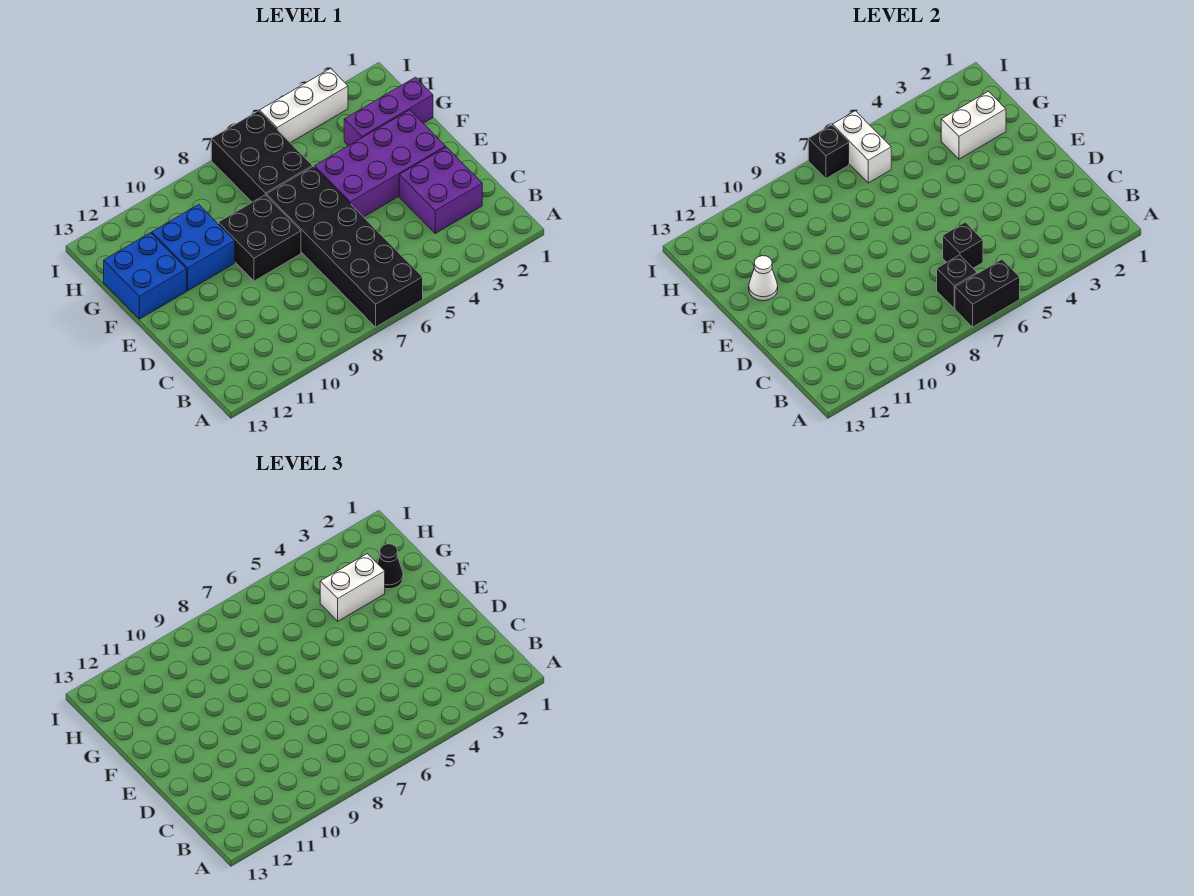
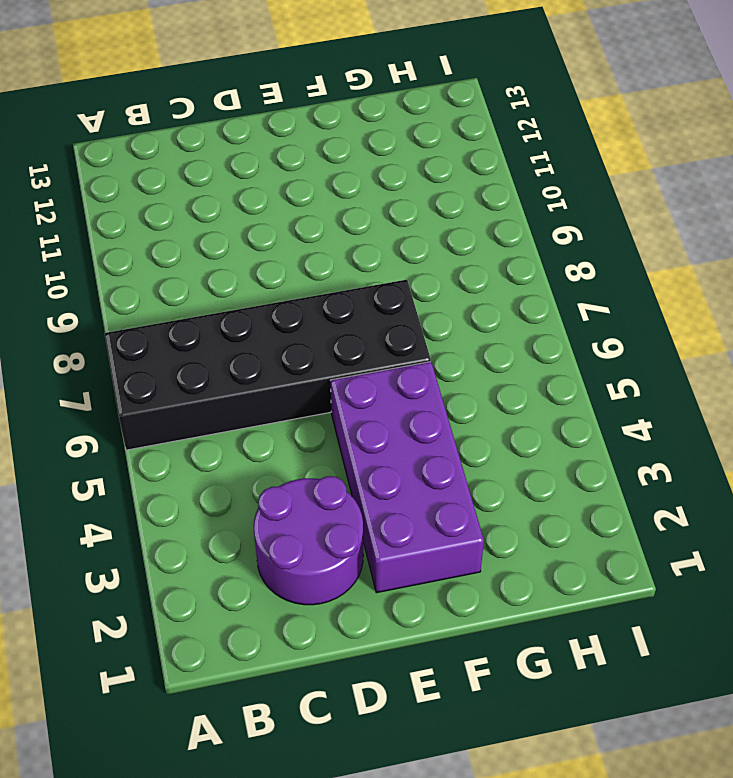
purple 2x2 round brick [254,476,363,605] -> purple 2x2 brick [399,147,482,233]
none -> black 2x2 brick [218,195,301,281]
none -> blue 2x2 brick [152,204,235,291]
none -> blue 2x2 brick [104,233,186,319]

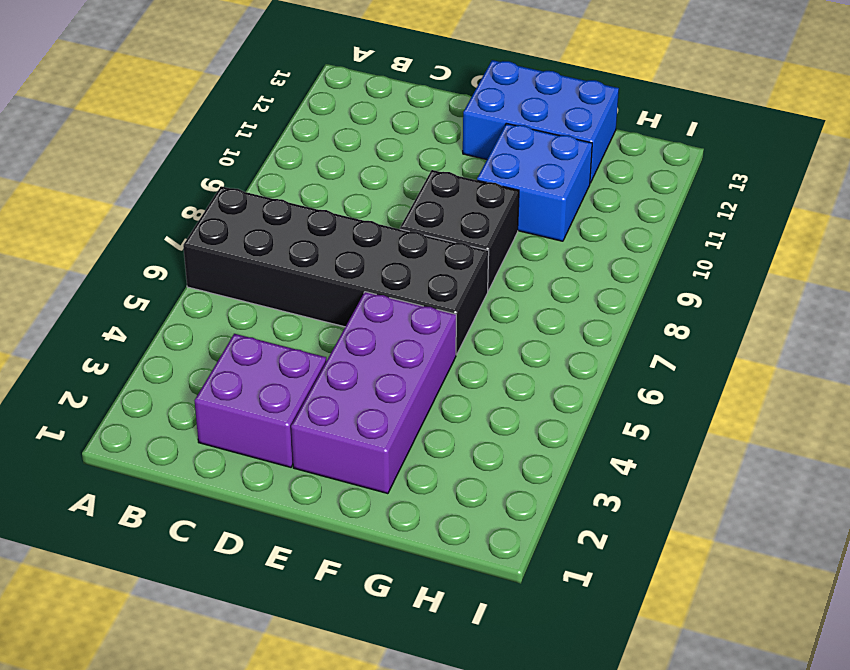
blue 2x3 brick [463,60,619,183] -> blue 2x2 brick [104,233,186,319]
none -> purple 1x3 brick [344,77,433,146]
none -> black 2x3 brick [211,111,313,202]
none -> white 1x3 brick [260,68,348,143]

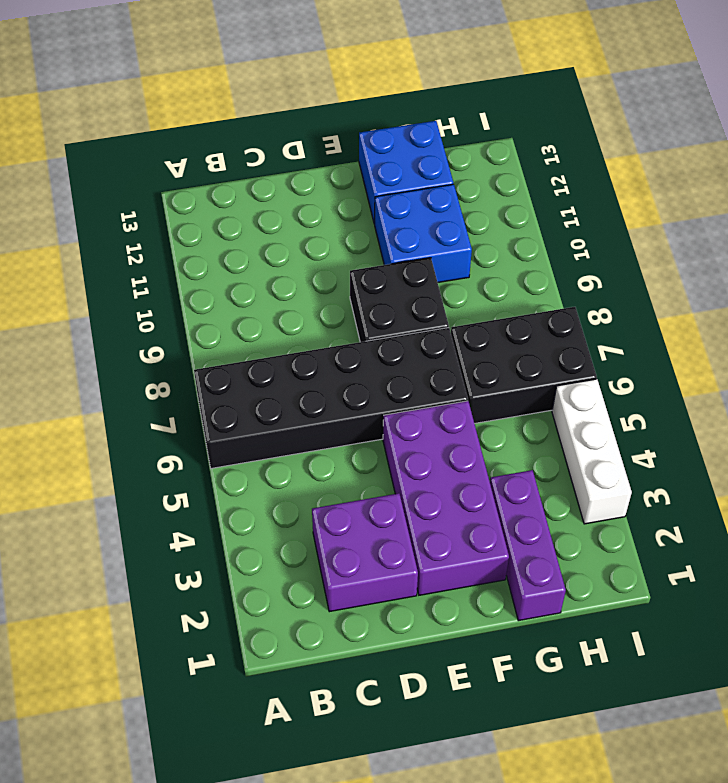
none -> black 1x2 brick [955,260,1020,327]
none -> black 1x1 brick [937,255,977,308]
none -> black 1x1 brick [943,222,983,268]

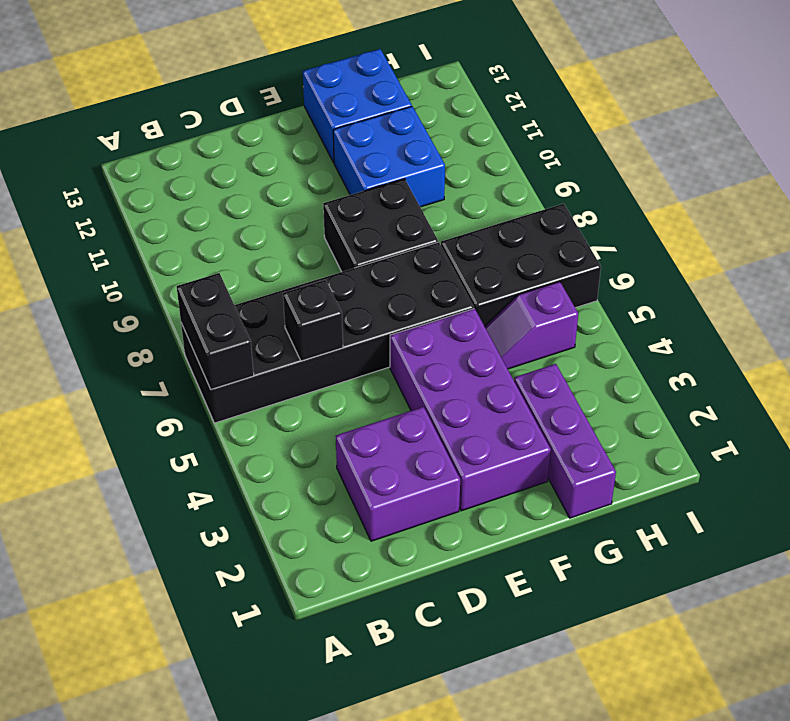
purple 1x2 slope [485,282,578,369] -> none
none -> white 1x3 brick [260,68,348,143]
none -> black 1x1 brick [937,255,977,308]
none -> white 1x1 cone [749,256,778,301]

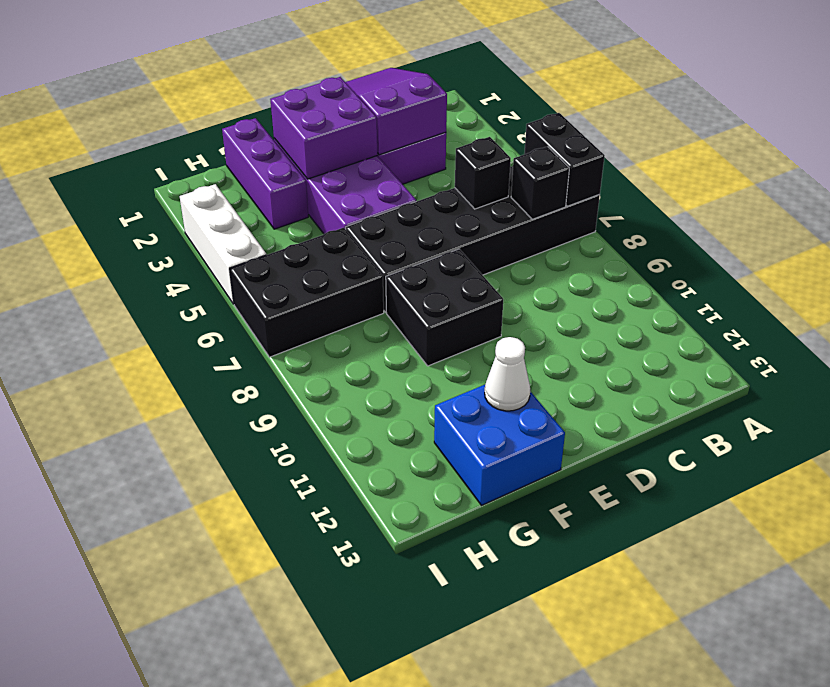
purple 2x3 slope [345,68,447,155] -> none
purple 2x2 brick [270,77,377,179] -> none
none -> blue 2x2 brick [152,204,235,291]
none -> white 1x2 brick [941,91,1006,159]
none -> white 1x2 brick [833,111,891,183]

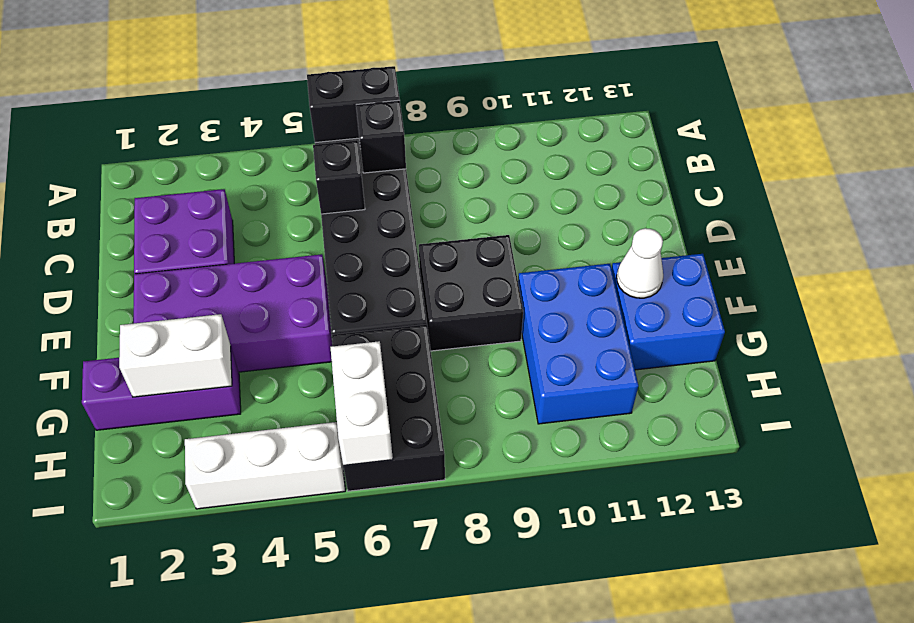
blue 2x3 brick [518,264,638,424] -> blue 2x2 brick [152,204,235,291]
none -> black 1x1 brick [808,125,849,178]
none -> black 1x1 cone [377,544,403,589]
none -> white 1x2 brick [320,554,385,621]

